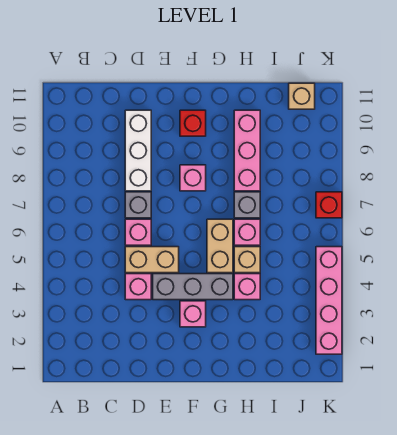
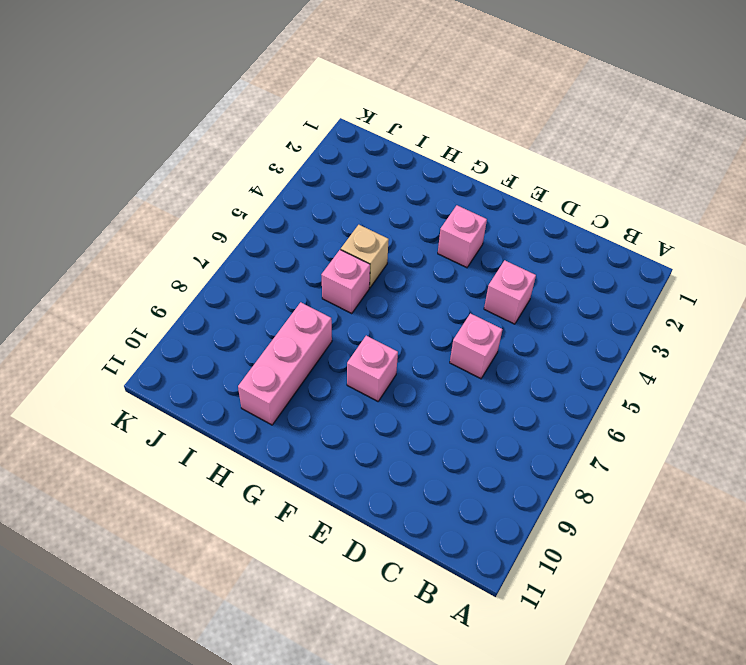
none -> tan 1x2 brick [125,247,179,273]
none -> grey 1x1 brick [125,192,151,218]
none -> white 1x3 brick [125,110,151,191]

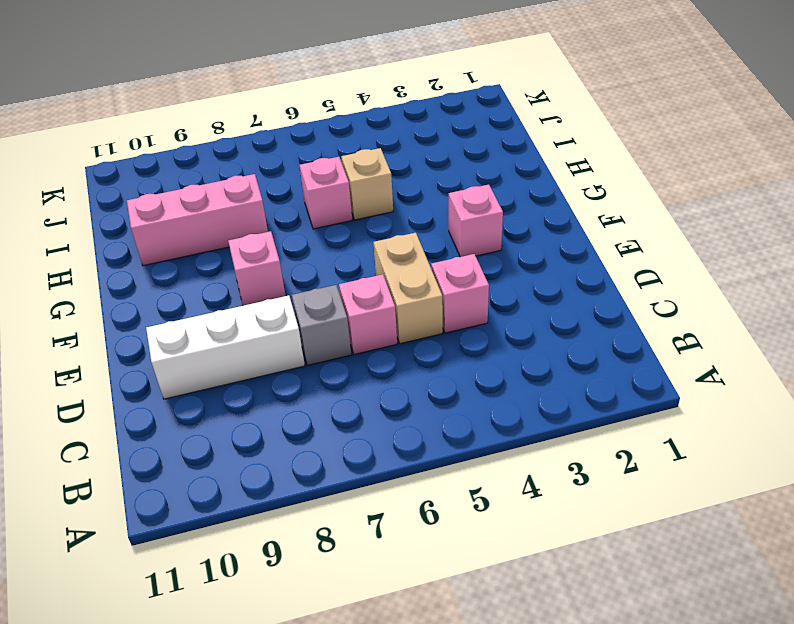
none -> grey 1x3 brick [153,274,233,300]
none -> red 1x1 brick [180,110,206,136]
none -> tan 1x2 brick [207,219,233,273]

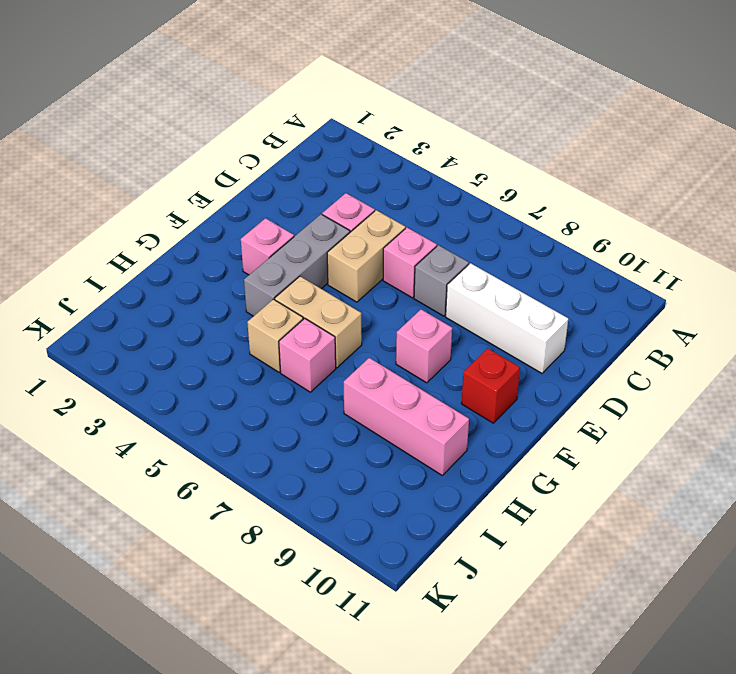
none -> pink 1x1 brick [234,274,260,300]
none -> grey 1x1 brick [234,192,260,218]
none -> tan 1x1 brick [289,83,315,109]

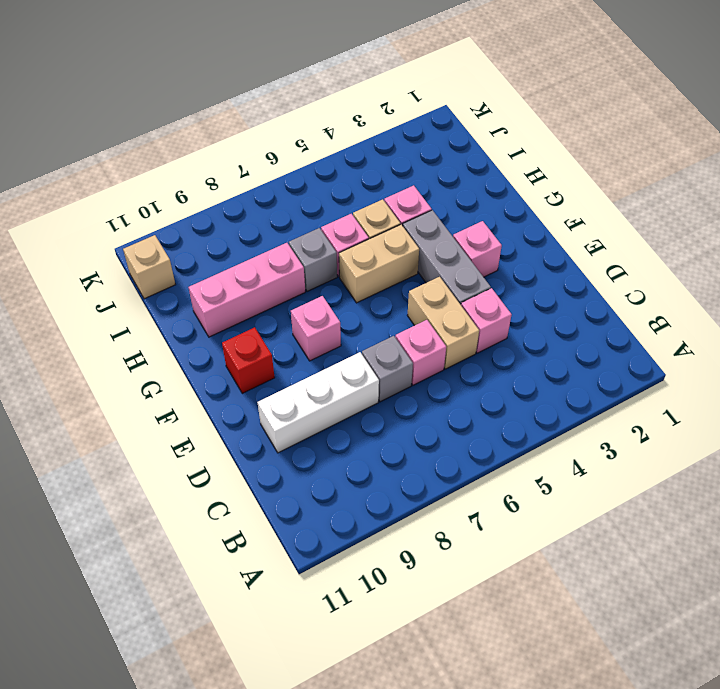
none -> pink 1x4 brick [316,247,342,354]
none -> red 1x1 brick [316,192,342,218]

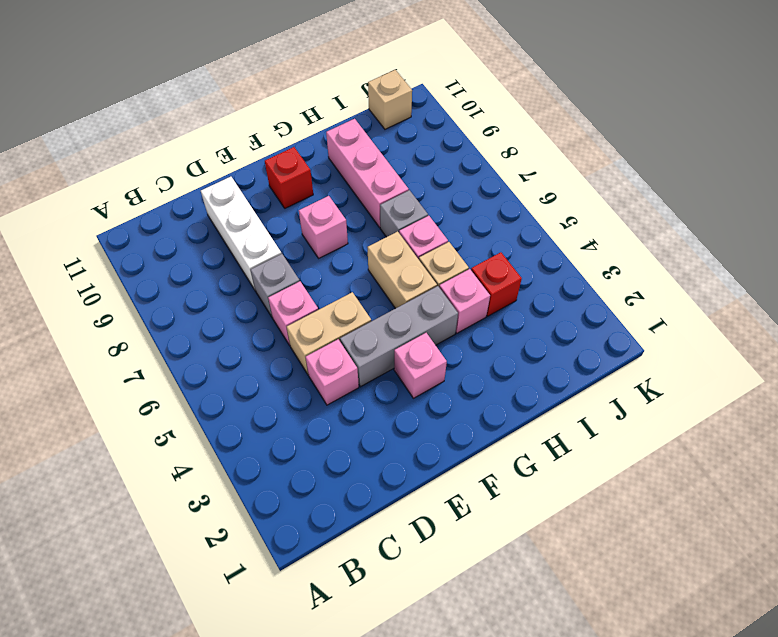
red 1x1 brick [471,252,522,316] -> red 1x1 brick moved to [316,192,342,218]
none -> pink 1x4 brick [316,247,342,354]

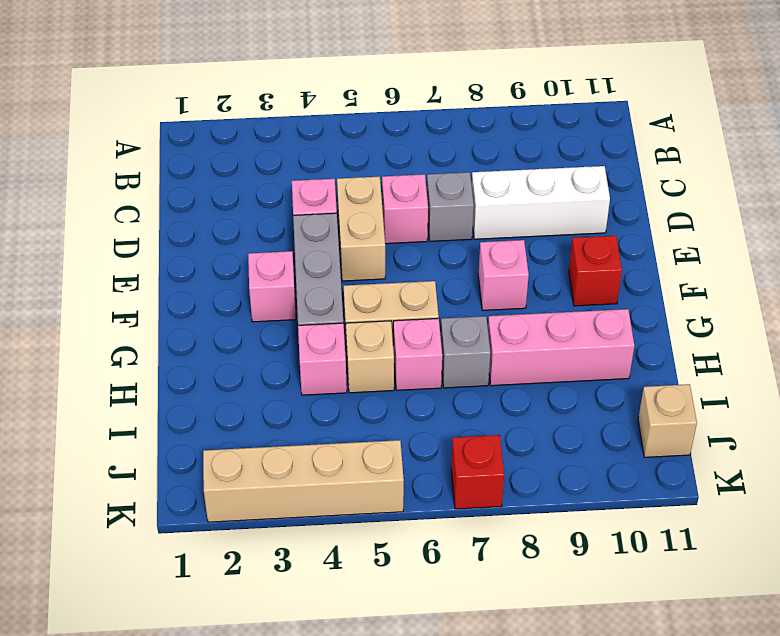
tan 1x4 brick [203,440,404,522] -> pink 1x4 brick [316,247,342,354]

